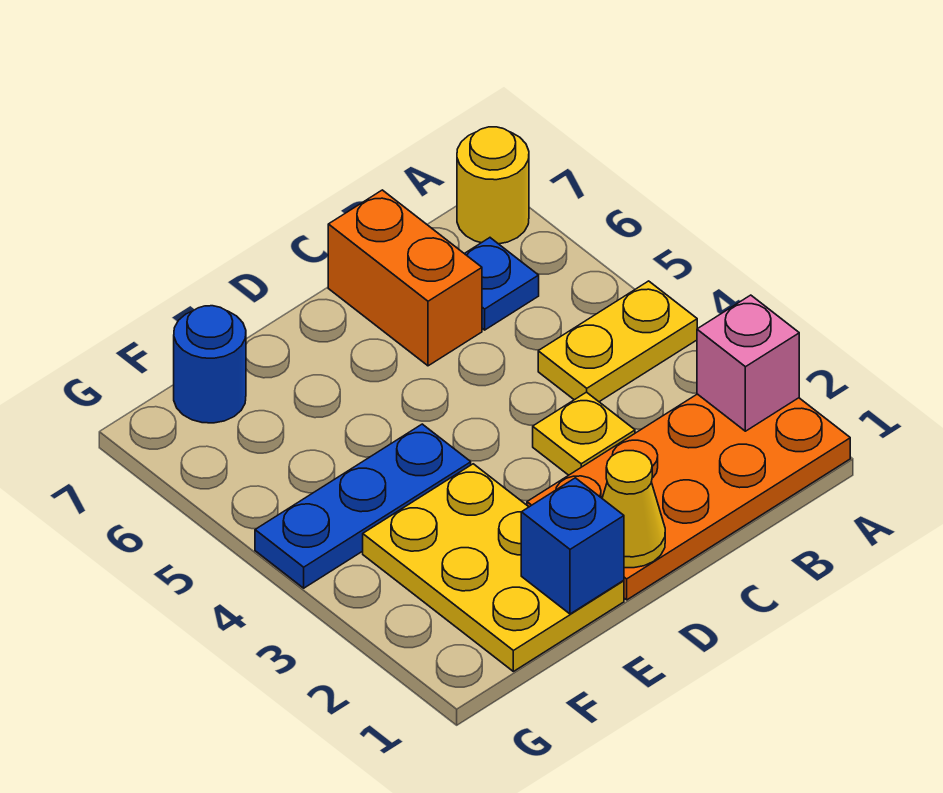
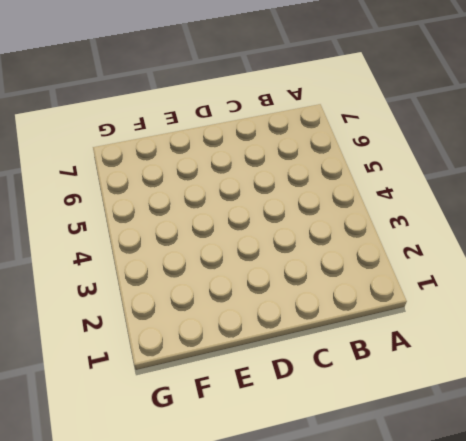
none -> orange 2x4 plate [527,394,850,600]
none -> yellow 1x2 plate [538,281,697,402]
none -> yellow 1x1 round brick [457,127,529,244]

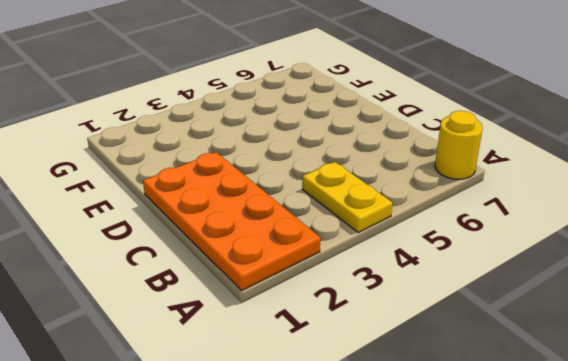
none -> blue 1x1 plate [465,238,539,330]
none -> yellow 1x1 plate [533,392,635,475]
none -> orange 1x2 brick [328,190,482,366]

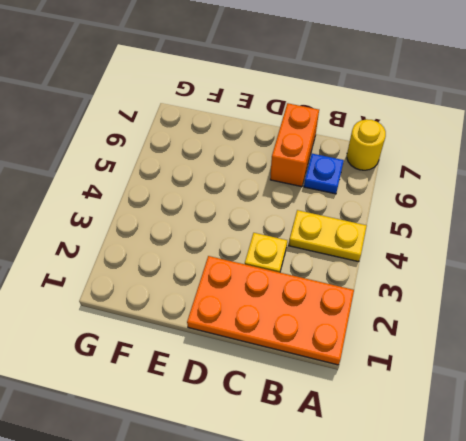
none -> yellow 2x3 plate [363,464,624,671]
none -> blue 1x3 plate [255,424,471,588]
none -> blue 1x1 round brick [174,306,246,423]

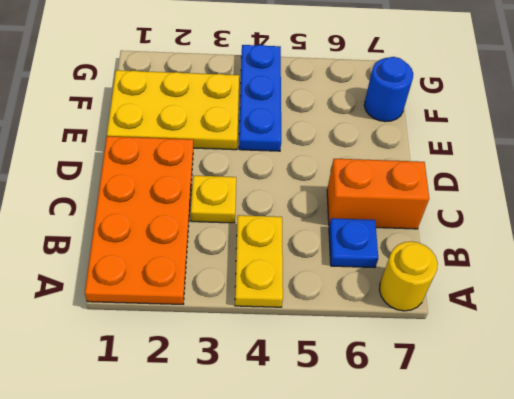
none -> pink 1x1 brick [697,295,799,431]
none -> yellow 1x1 cone [602,451,665,568]
none -> blue 1x1 brick [521,478,624,614]

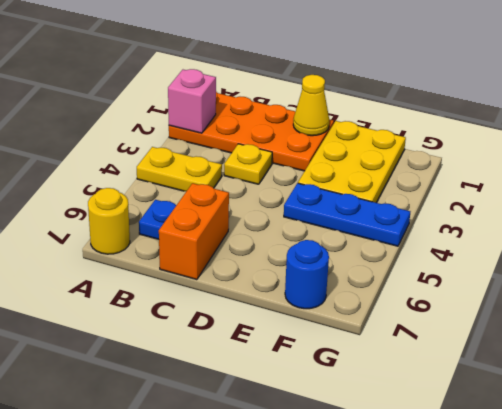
none -> blue 1x1 brick [521,478,624,614]

